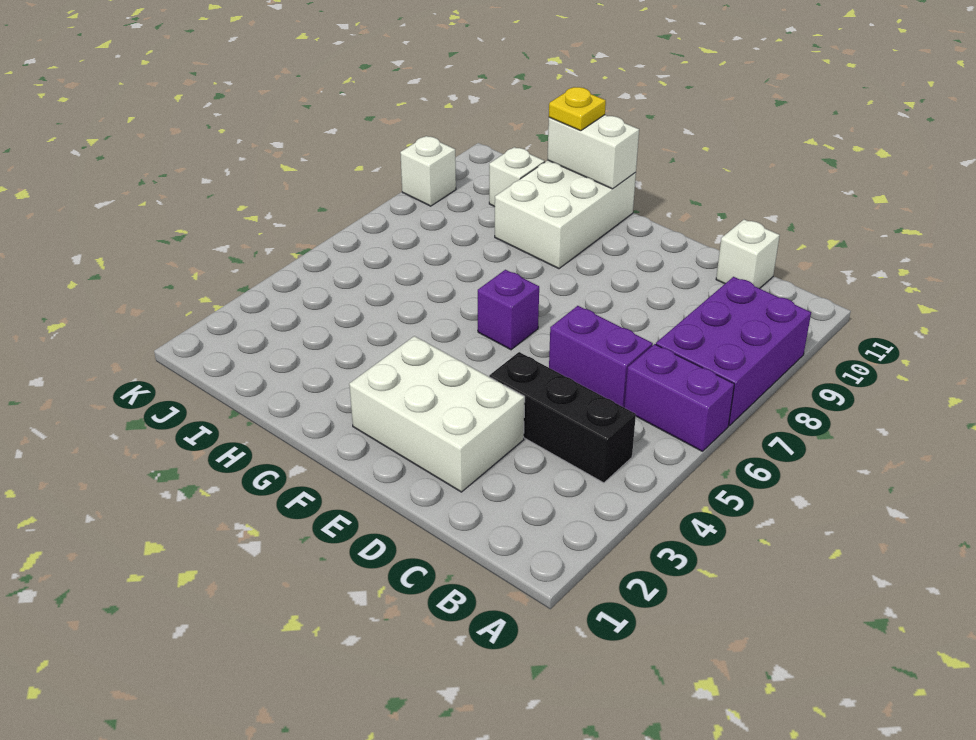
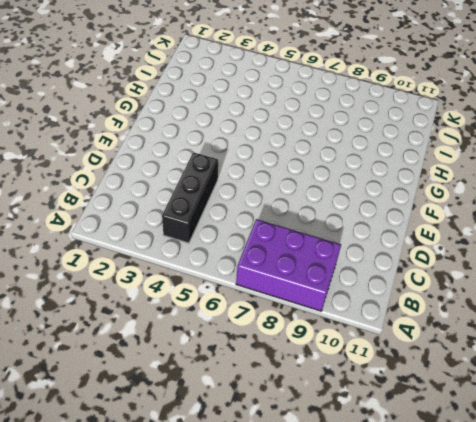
none -> purple 1x2 brick [624,344,734,451]
none -> purple 1x2 brick [549,306,653,407]
none -> white 1x1 brick [716,219,780,289]

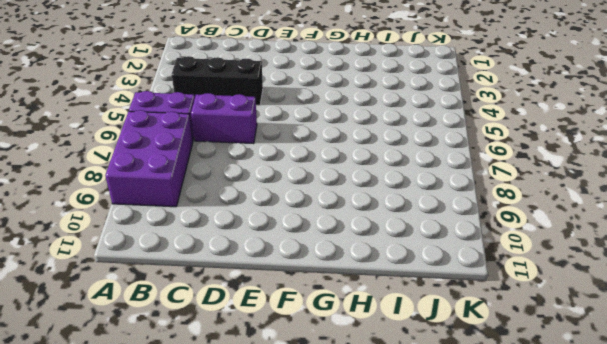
none -> white 1x1 brick [716,219,780,289]
none -> white 2x3 brick [349,336,525,492]
none -> purple 1x1 brick [478,270,539,350]

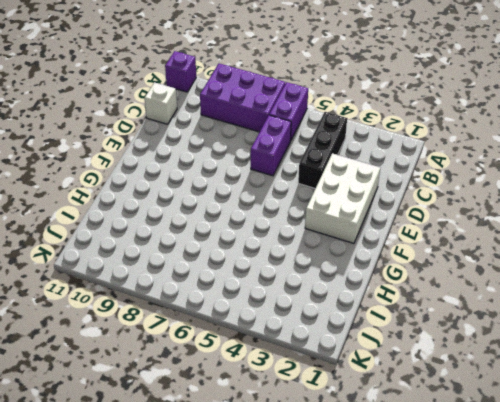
purple 1x1 brick [165,51,196,92] -> purple 1x1 brick moved to [478,270,539,350]
none -> white 2x3 brick [495,160,636,269]
none -> white 1x1 brick [489,147,545,207]
none -> white 1x1 brick [400,136,456,206]

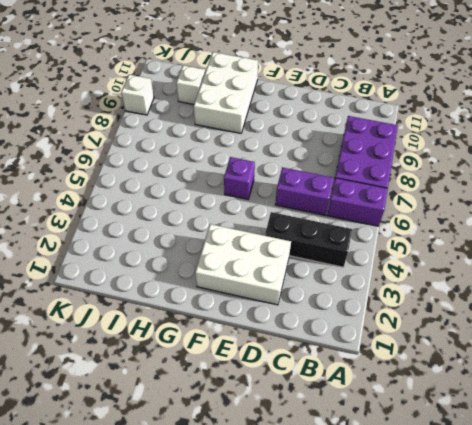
none -> white 1x1 brick [716,219,780,289]
none -> white 1x2 brick [547,115,639,189]
none -> yellow 1x1 plate [549,87,606,131]

